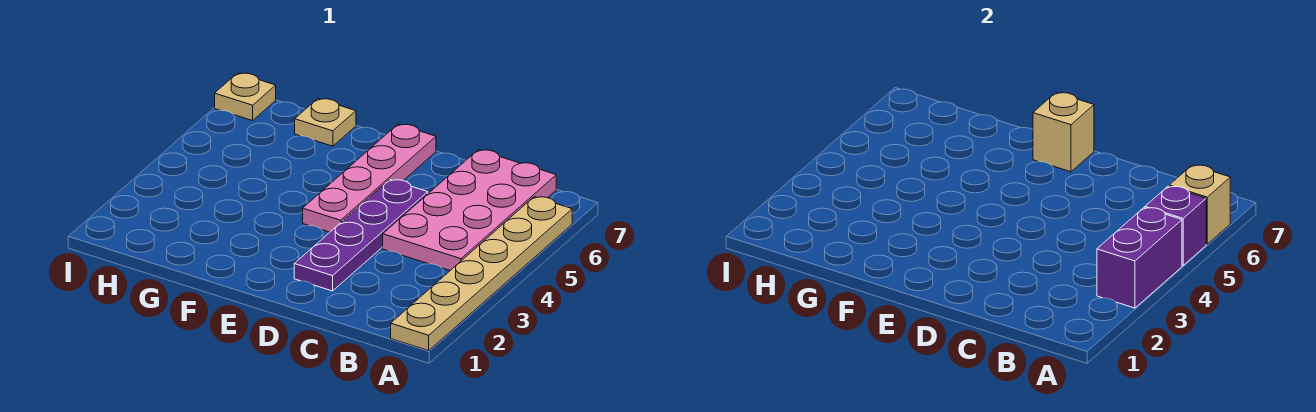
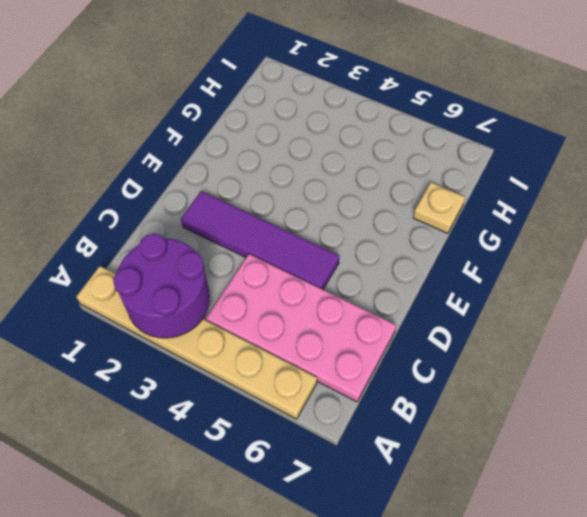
purple 2x2 round brick [113,234,210,338] -> purple 1x2 brick [1097,208,1182,308]
purple 1x4 tile [181,191,339,289] -> purple 1x4 plate [294,180,428,291]
none -> pink 1x4 plate [303,124,436,232]
none -> tan 1x1 plate [215,73,276,121]

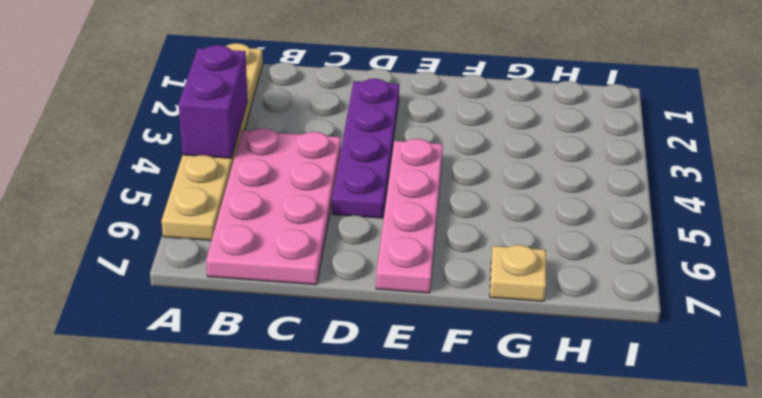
none -> tan 1x1 plate [215,73,276,121]
none -> purple 1x1 brick [1145,186,1206,265]

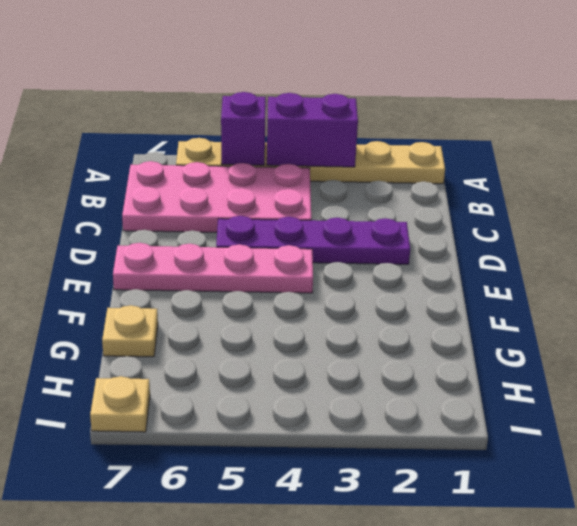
none -> tan 1x1 brick [1169,165,1230,244]
none -> tan 1x1 brick [1033,93,1094,172]

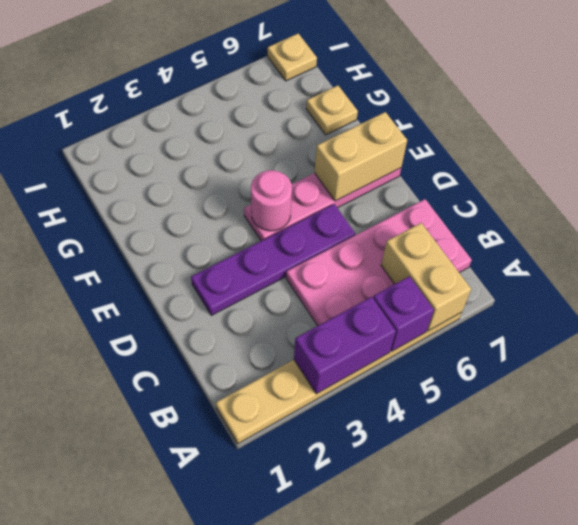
tan 1x2 brick [381,223,471,331] -> tan 1x1 brick [1169,165,1230,244]
pink 1x1 round brick [251,170,292,231] -> none
tan 1x2 brick [315,112,407,201] -> tan 1x1 brick [1033,93,1094,172]

